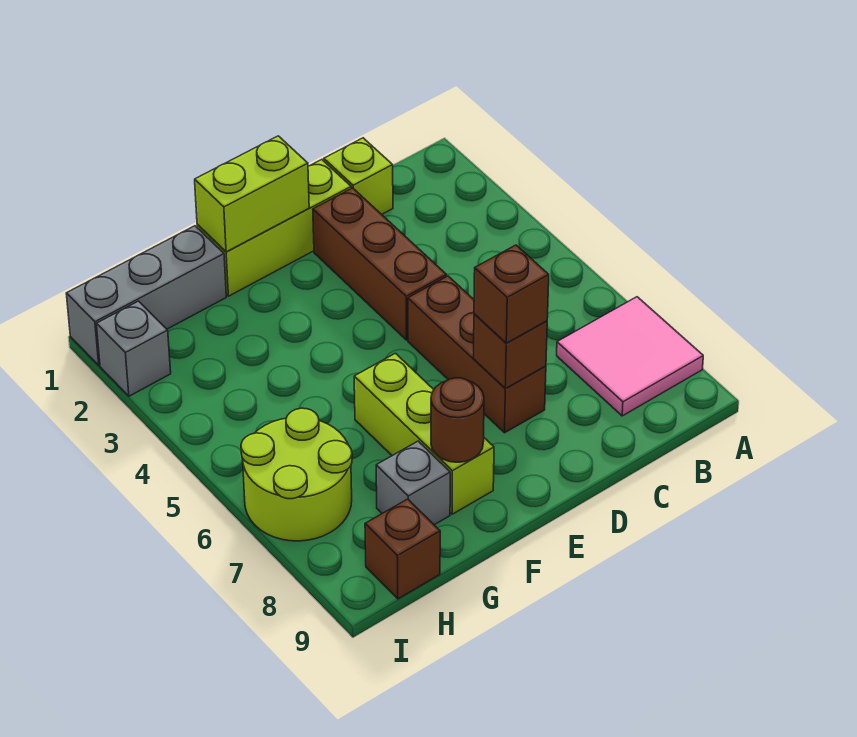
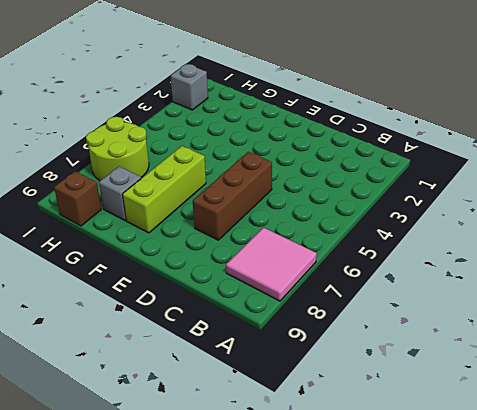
none -> lime 1x1 brick [324,138,393,214]
none -> lime 1x3 brick [197,160,351,296]
none -> brown 1x3 brick [313,188,446,340]

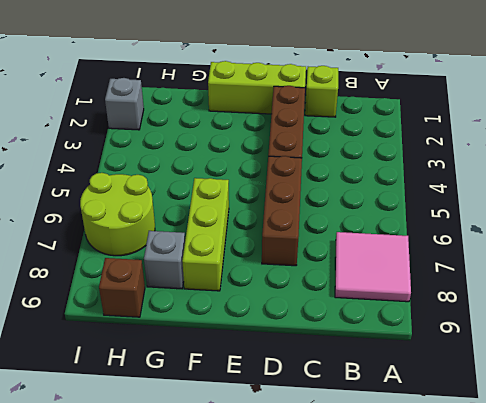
none -> grey 1x3 brick [66,226,226,365]
none -> brown 1x1 brick [473,314,547,389]
none -> lime 1x2 brick [195,136,309,252]

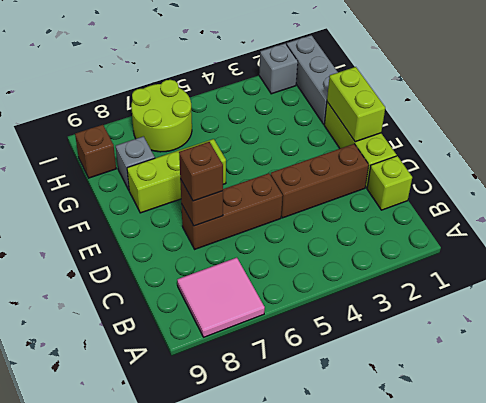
none -> brown 1x1 round brick [431,378,484,462]

